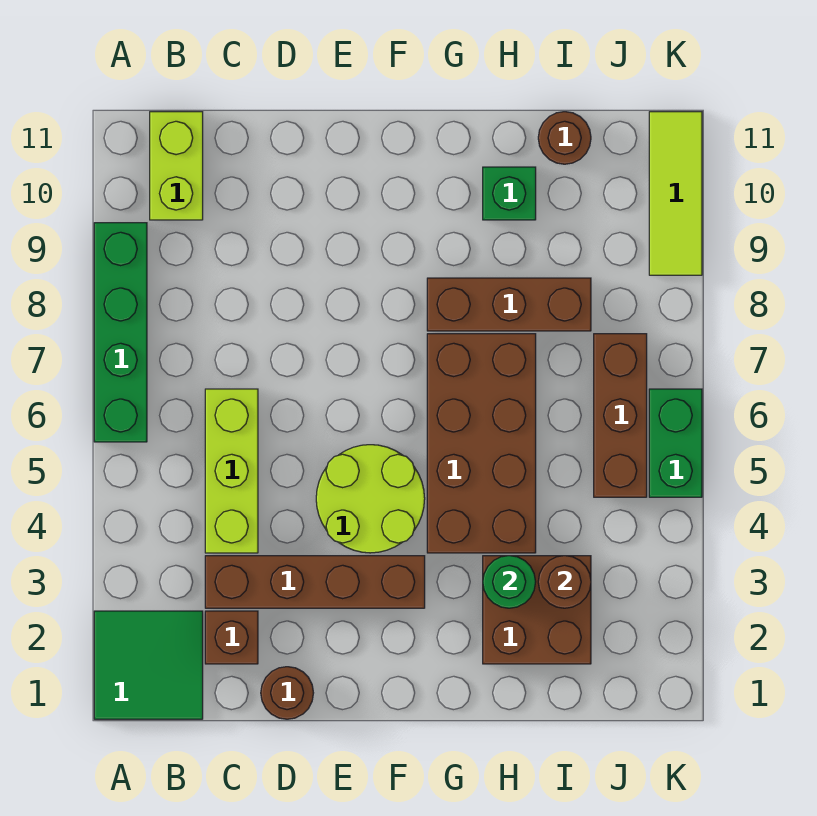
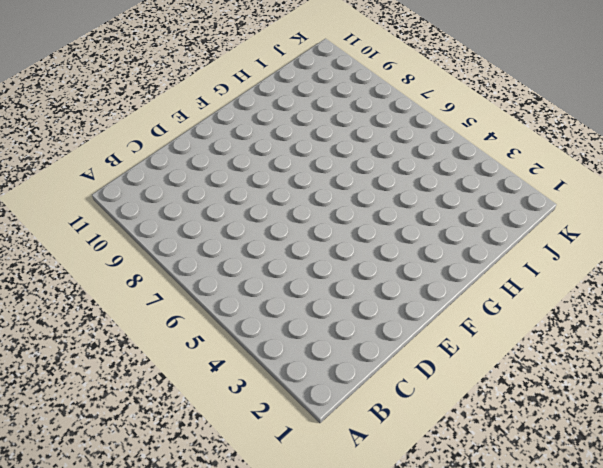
none -> green 2x2 tile [94,611,203,719]
none -> green 1x4 brick [94,223,147,442]
none -> lime 1x2 brick [150,112,203,220]

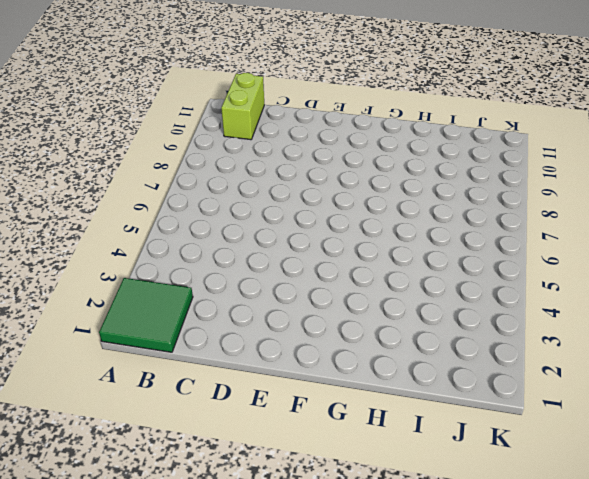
none -> green 1x4 brick [94,223,147,442]
none -> brown 1x1 brick [205,611,258,664]
none -> brown 1x4 brick [205,556,425,608]

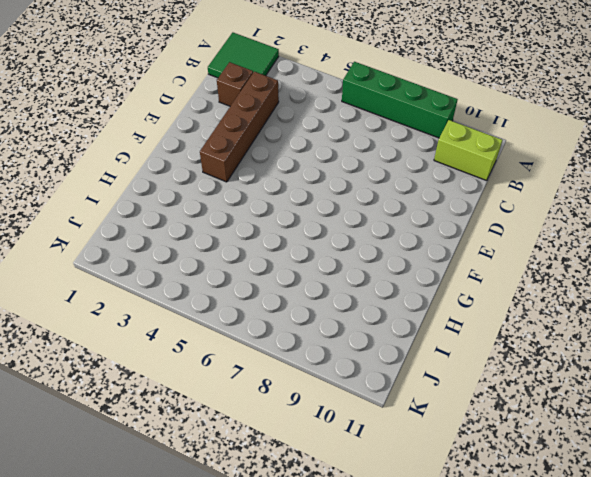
none -> lime 1x3 brick [205,389,258,553]
none -> brown 1x1 round brick [261,667,313,719]
none -> lime 2x2 round brick [316,445,425,553]

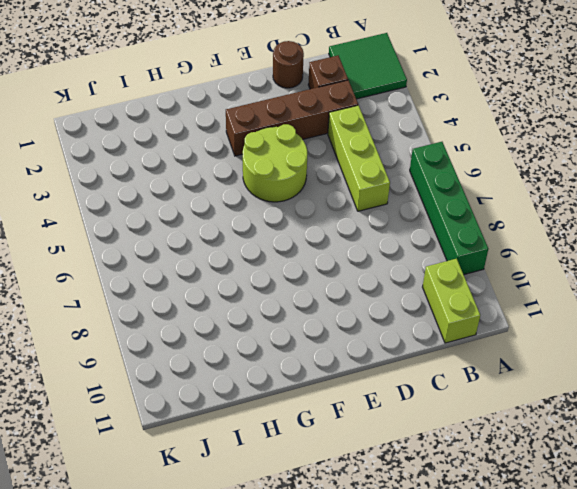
none -> brown 2x4 brick [427,334,536,553]
none -> brown 1x3 brick [427,278,591,331]
none -> brown 2x2 brick [483,556,591,664]

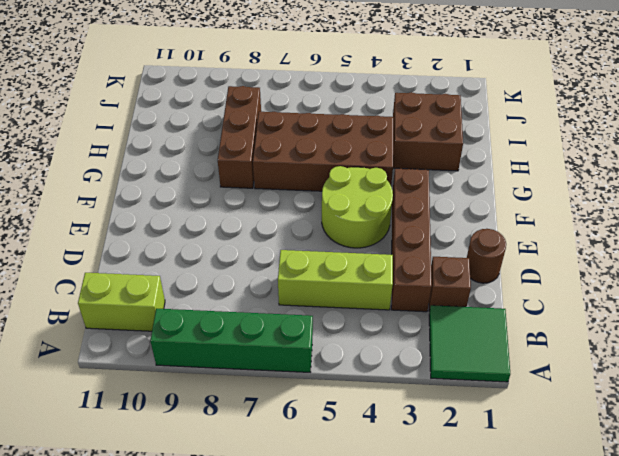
none -> green 1x1 brick [483,167,536,220]
none -> brown 1x1 round brick [538,112,591,164]
none -> brown 1x3 brick [594,334,647,497]

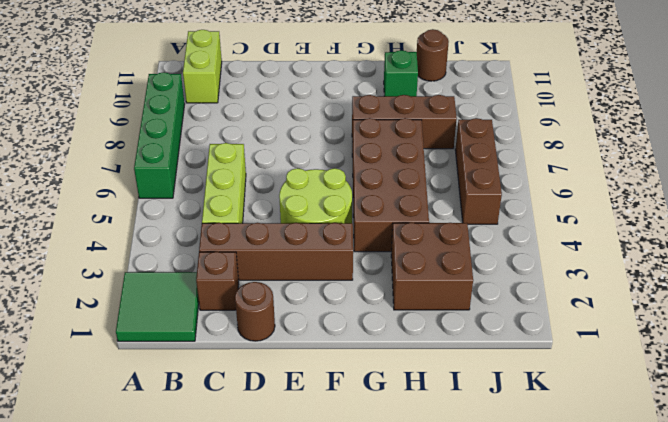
none -> green 1x2 brick [649,389,702,497]
none -> lime 1x3 tile [649,112,702,275]
none -> green 1x1 round brick [483,556,536,608]

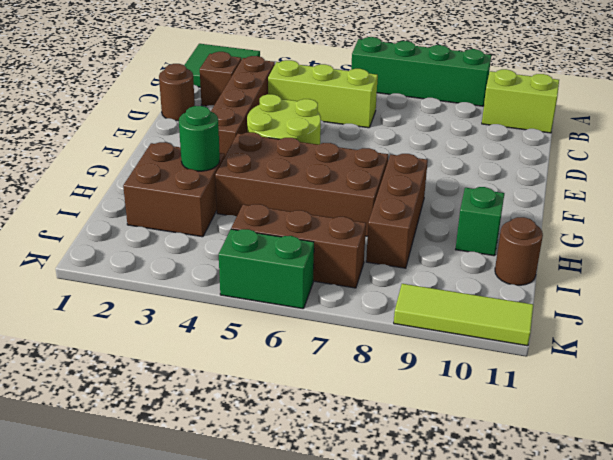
none -> brown 1x1 round brick [538,556,591,608]

